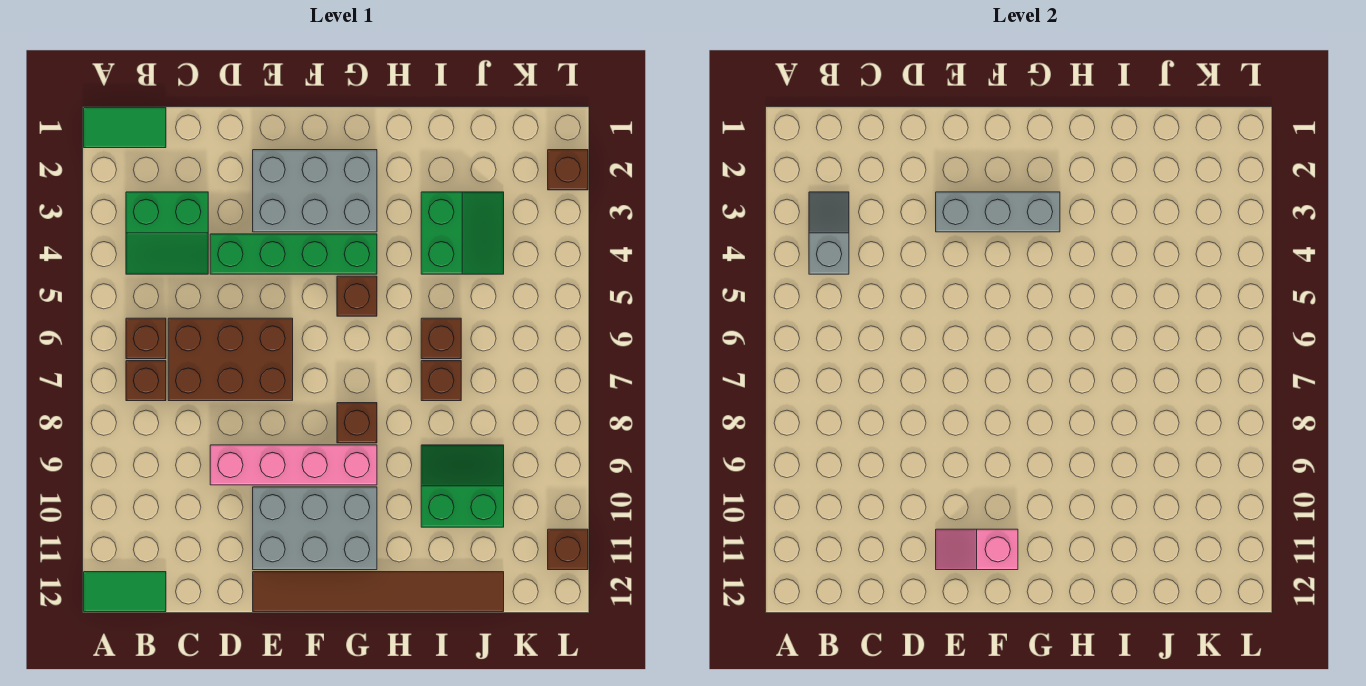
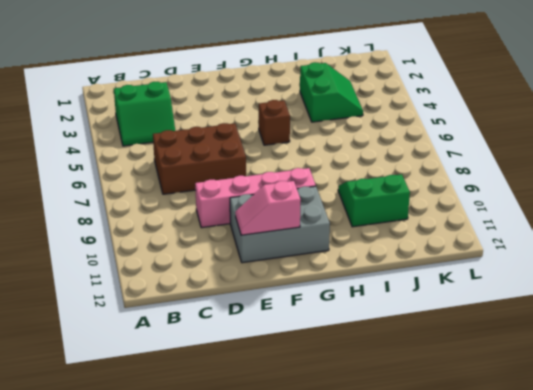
none -> green 1x2 tile [84,108,166,148]
none -> green 1x2 tile [84,572,166,612]
none -> brown 1x1 brick [126,318,166,359]

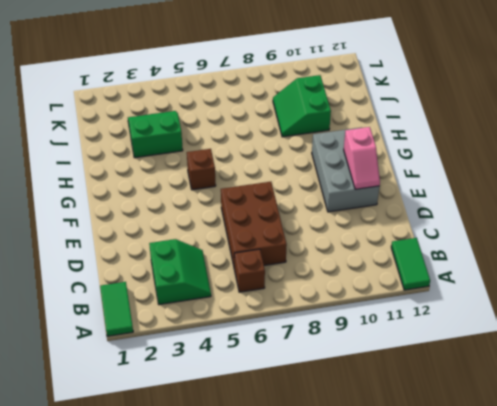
none -> brown 1x1 brick [126,361,166,401]
none -> green 1x4 brick [210,234,377,274]
none -> pink 1x4 brick [210,445,377,485]

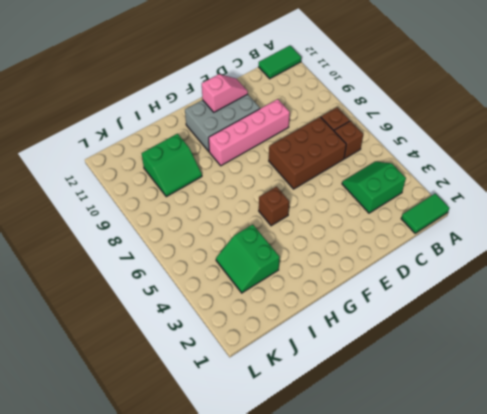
none -> green 1x4 brick [210,234,377,274]
none -> grey 2x3 brick [253,150,377,232]
none -> brown 1x6 tile [253,572,504,612]

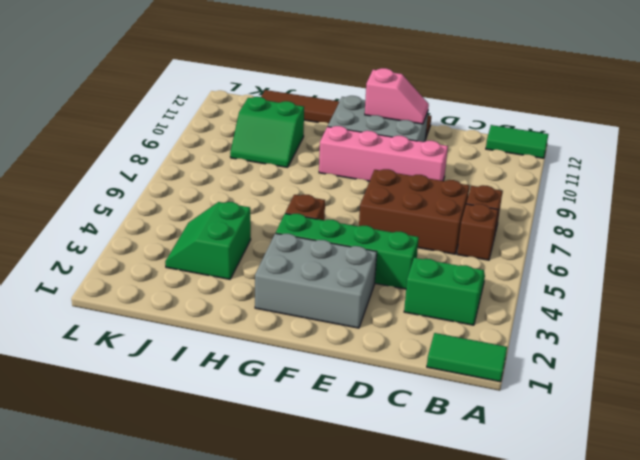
none -> brown 1x1 brick [337,403,377,443]
none -> brown 1x1 brick [421,318,461,359]
none -> brown 1x1 brick [421,361,461,401]

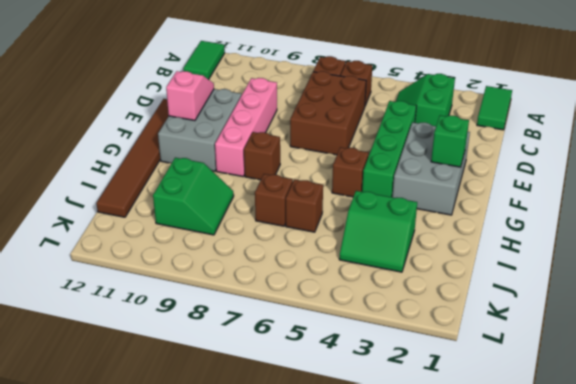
green 1x1 brick [431,115,469,167] -> none
none -> brown 1x1 brick [548,150,588,190]
none -> brown 1x1 brick [548,529,588,570]
none -> grey 1x2 slope [809,192,849,274]

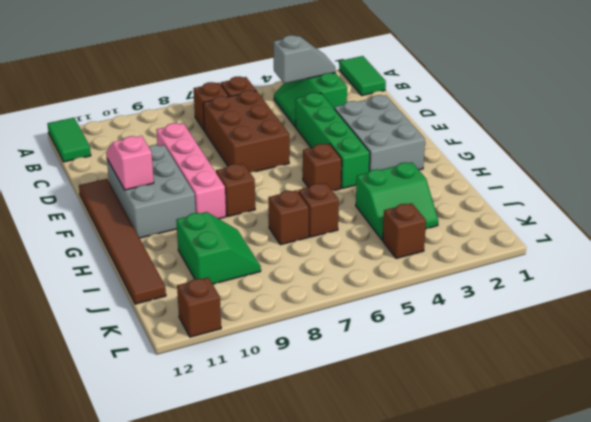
brown 1x1 brick [383,203,426,258] -> brown 1x1 brick moved to [548,150,588,190]
none -> grey 1x3 brick [936,192,1060,232]

